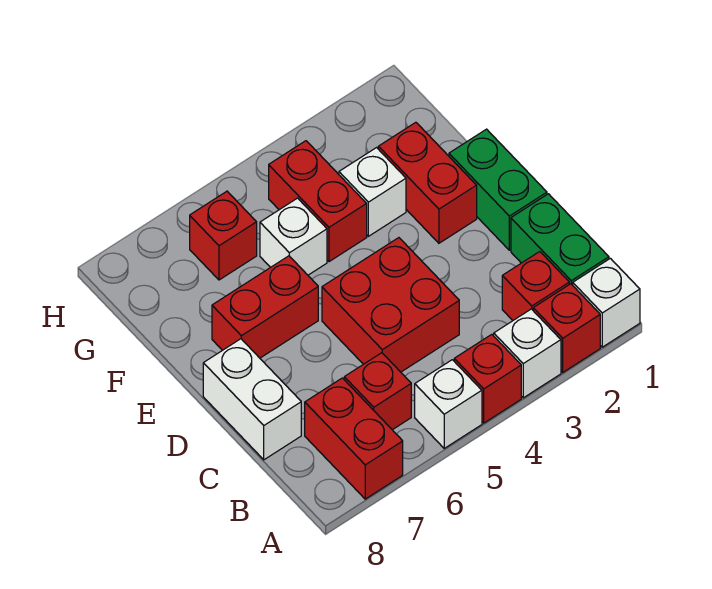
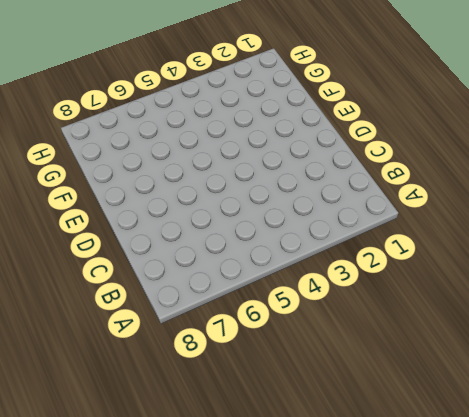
none -> white 1x1 brick [573,258,640,347]
none -> red 1x1 brick [533,284,600,372]
none -> white 1x1 brick [494,309,561,398]

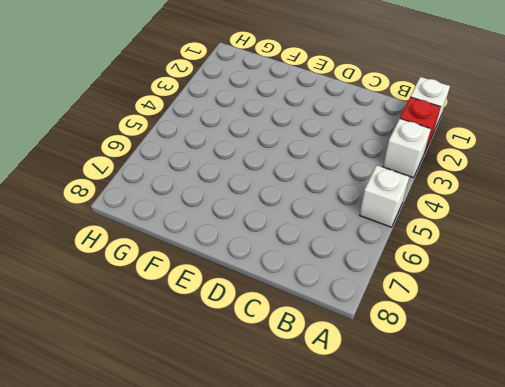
none -> red 1x1 brick [454,334,521,423]
none -> red 1x2 brick [305,378,403,499]
none -> green 1x2 brick [511,194,609,285]

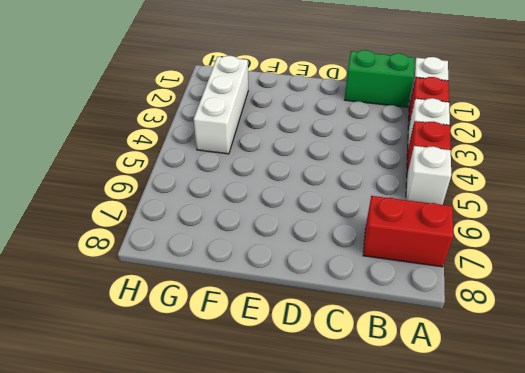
white 1x3 brick [194,56,248,154] -> red 1x2 brick [269,141,367,262]
none -> red 1x1 brick [502,252,569,320]
none -> red 1x1 brick [344,353,411,430]
none -> red 2x2 brick [322,238,459,372]

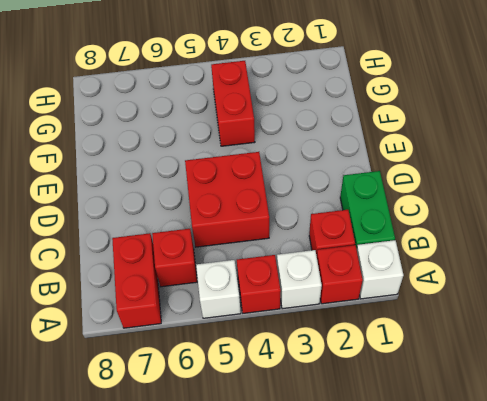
none -> white 1x2 brick [203,339,301,460]
none -> green 1x2 brick [449,129,547,250]
none -> red 1x2 brick [378,122,477,243]

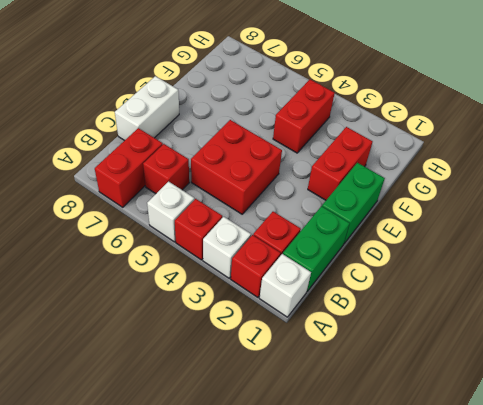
none -> red 1x2 brick [212,256,318,358]
none -> white 1x1 brick [339,148,406,236]
none -> white 1x1 brick [260,198,327,275]

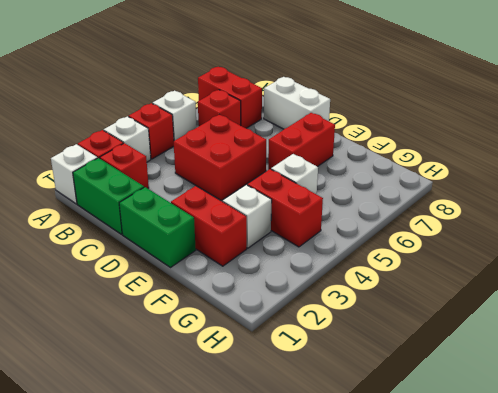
none -> red 1x1 brick [190,191,257,280]

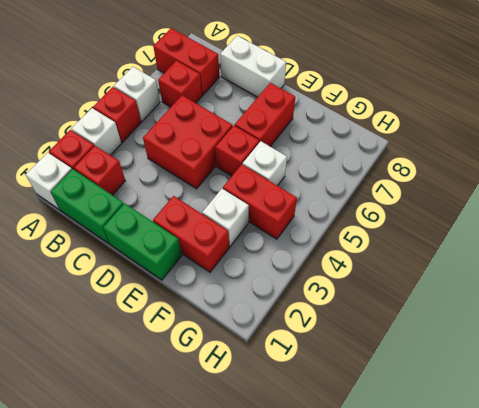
red 1x1 brick [215,126,259,176] -> red 1x1 brick moved to [190,191,257,280]

